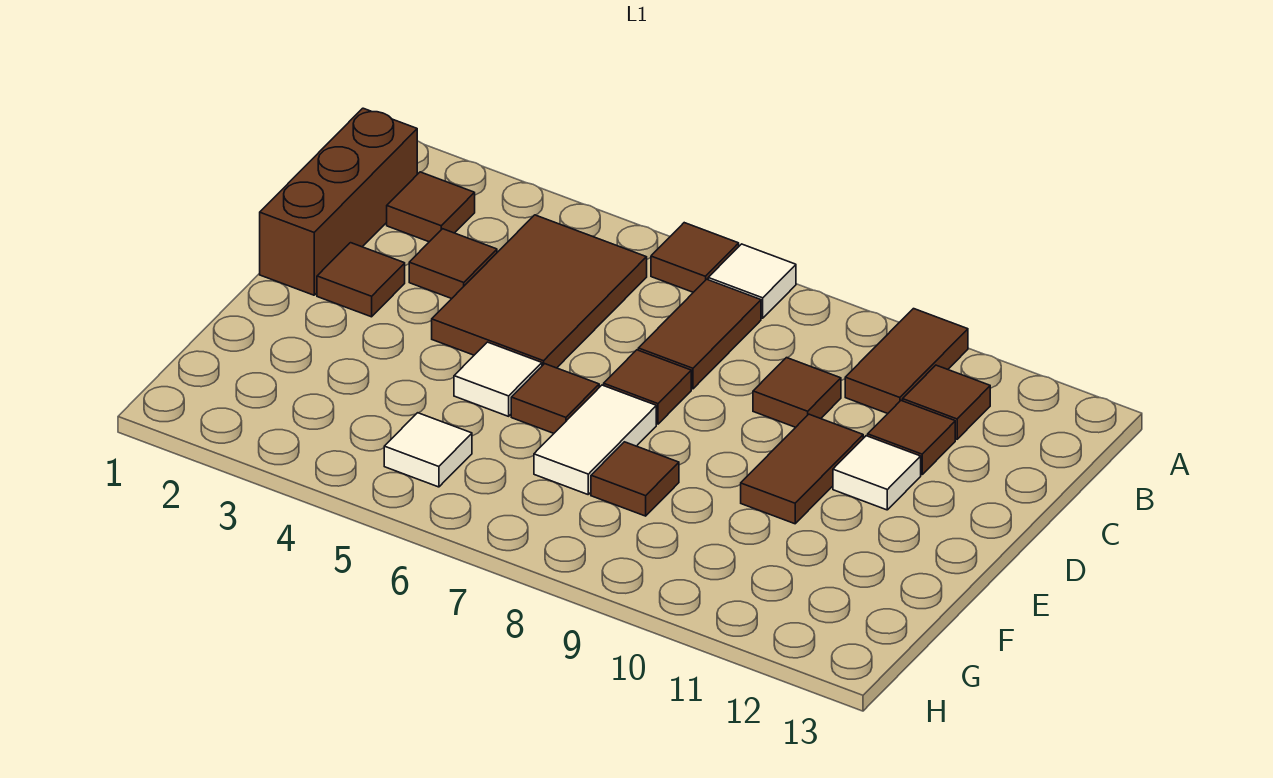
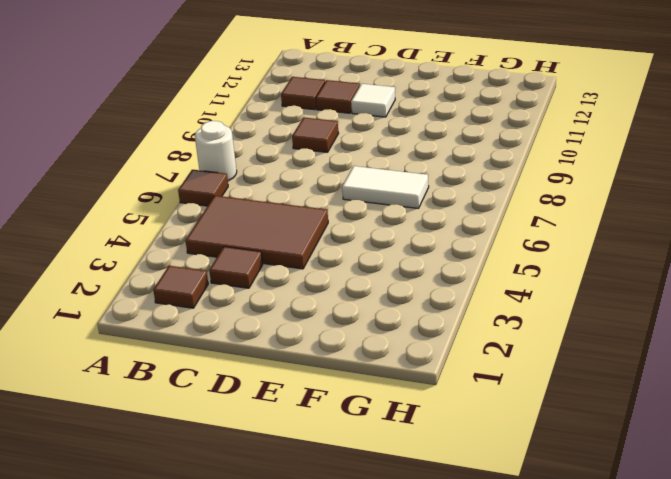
white 1x1 round brick [195,121,237,181] -> white 1x1 tile [708,244,796,318]
none -> brown 1x2 tile [845,309,968,414]
none -> brown 1x3 brick [260,108,417,295]
none -> brown 1x2 tile [638,279,761,389]

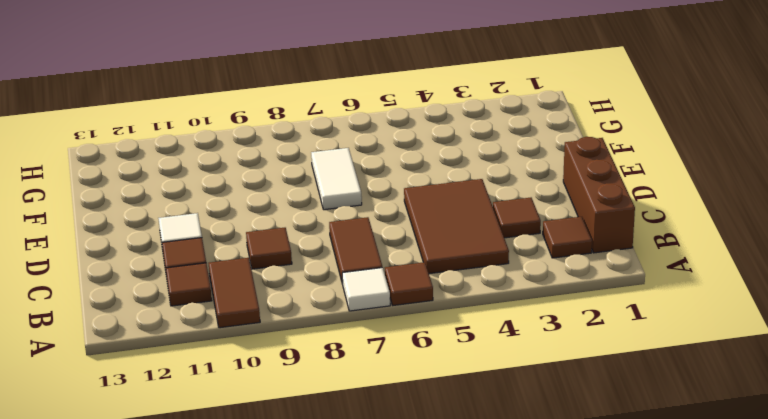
none -> brown 1x1 tile [317,243,405,317]
none -> brown 1x1 tile [604,350,691,424]
none -> brown 1x2 tile [741,414,863,524]

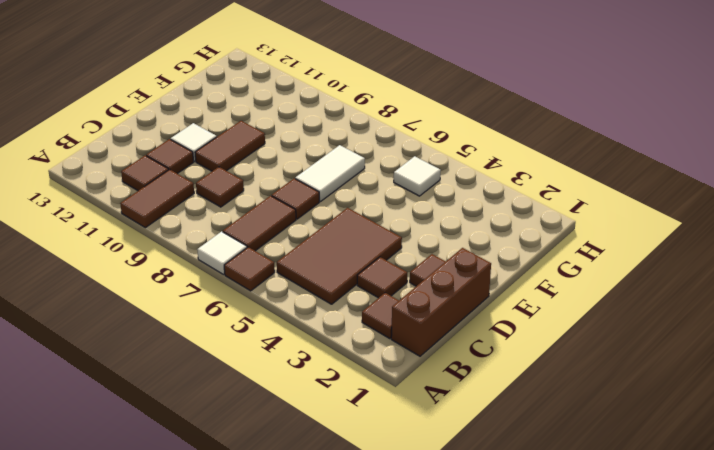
none -> white 1x1 tile [454,342,542,416]
none -> brown 1x1 tile [511,364,599,433]
none -> brown 1x1 tile [591,442,679,516]

